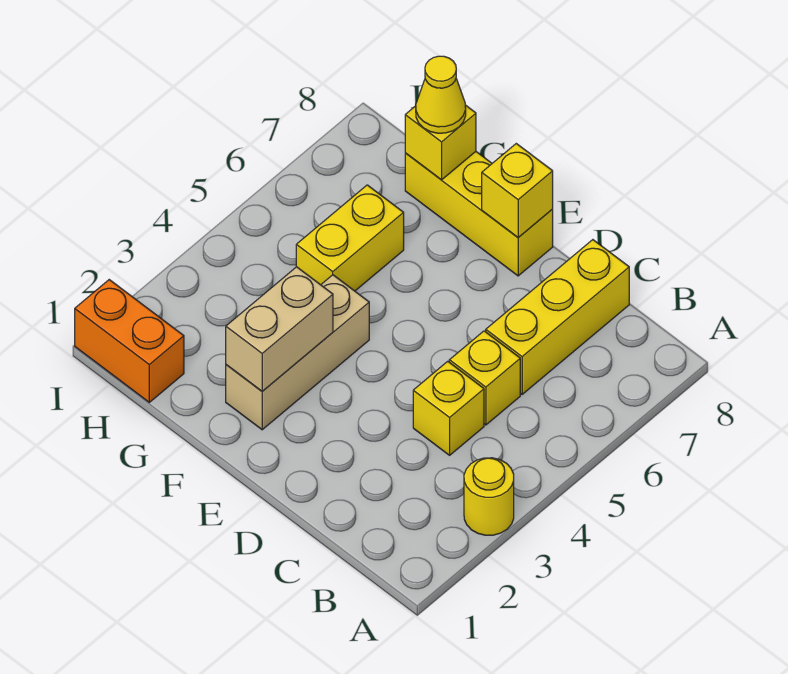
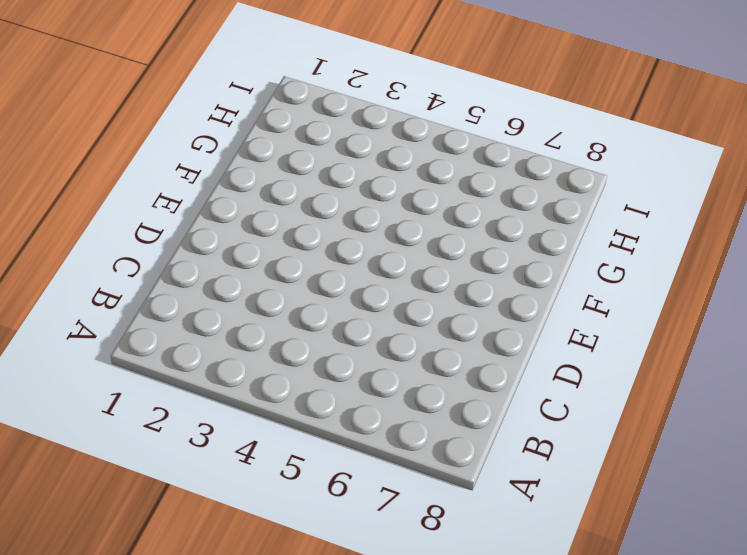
none -> yellow 1x1 round brick [464,458,514,535]
none -> yellow 1x1 brick [413,361,484,455]
none -> yellow 1x1 brick [449,331,520,425]

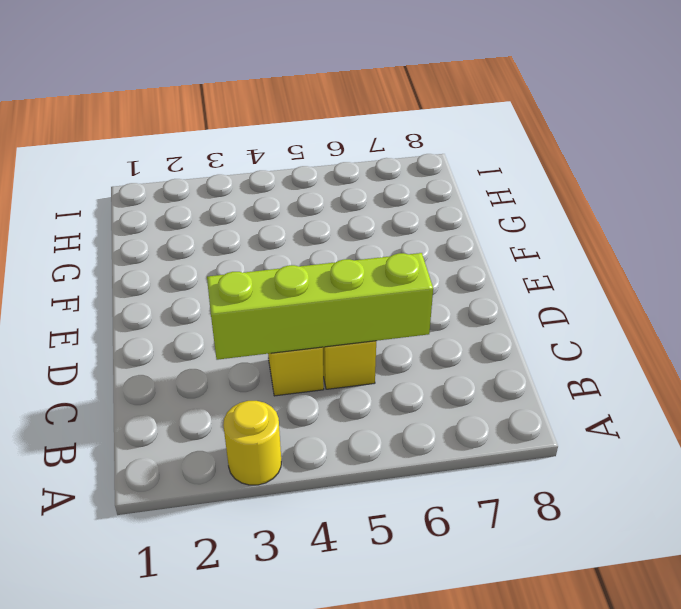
lime 1x4 brick [207,253,433,360] -> none
none -> yellow 1x3 brick [486,240,629,394]
none -> yellow 1x3 brick [405,152,553,276]
none -> tan 1x3 brick [226,275,369,430]

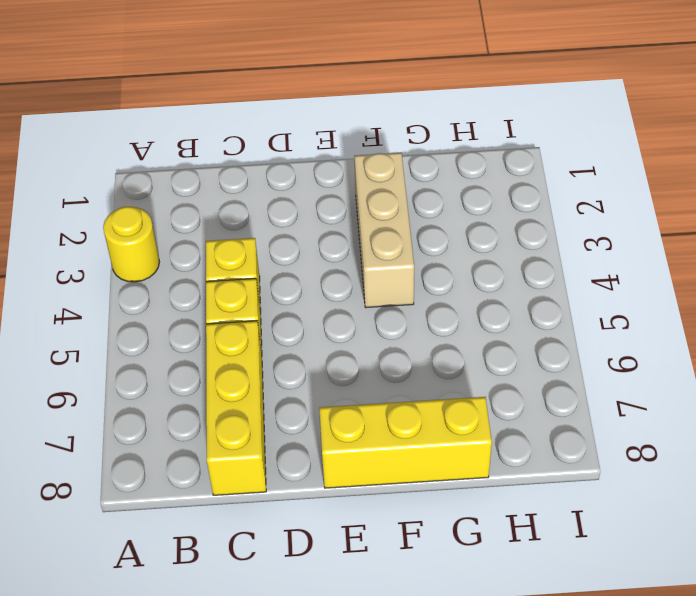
none -> yellow 1x2 brick [296,185,404,291]
none -> orange 1x2 brick [75,280,184,402]
none -> yellow 1x1 brick [482,144,553,238]

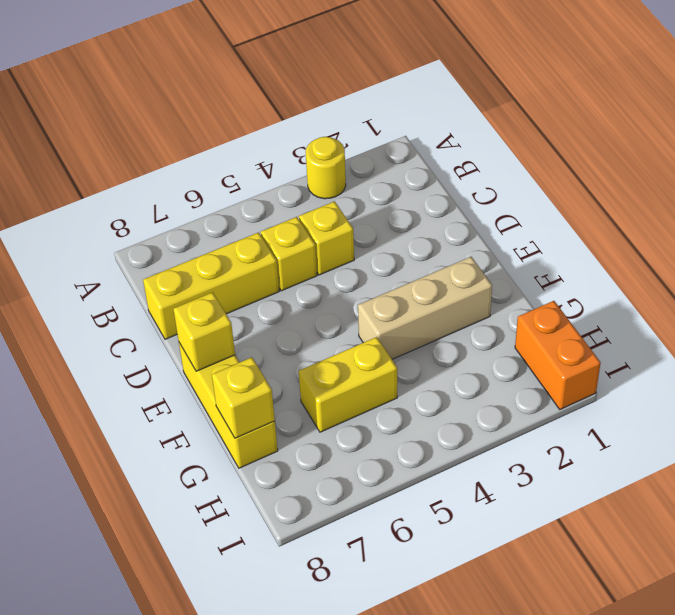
none -> tan 1x2 brick [226,267,333,391]
none -> yellow 1x1 cone [416,56,466,133]

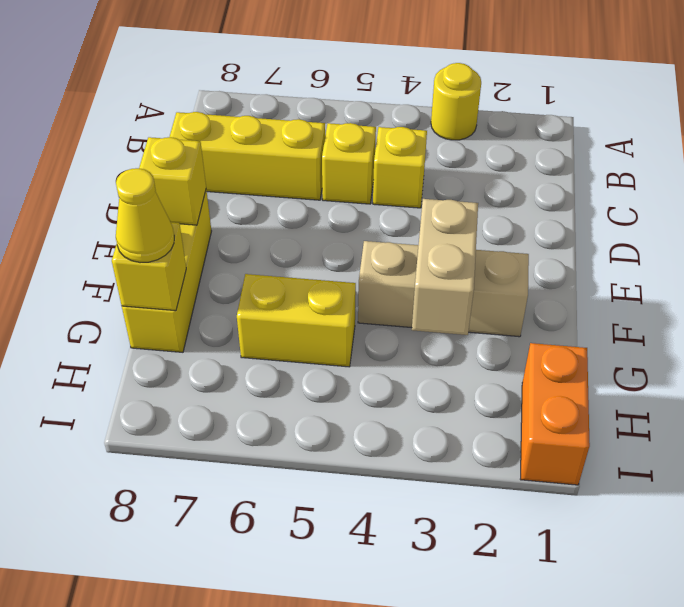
tan 1x2 brick [412,199,478,335] -> tan 1x2 brick turned to [226,267,333,391]

